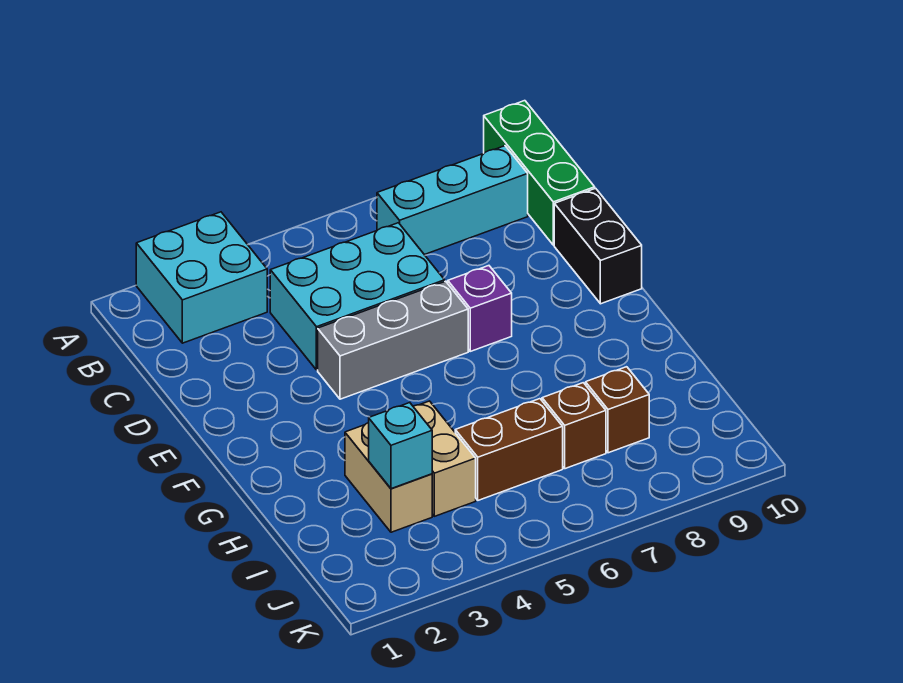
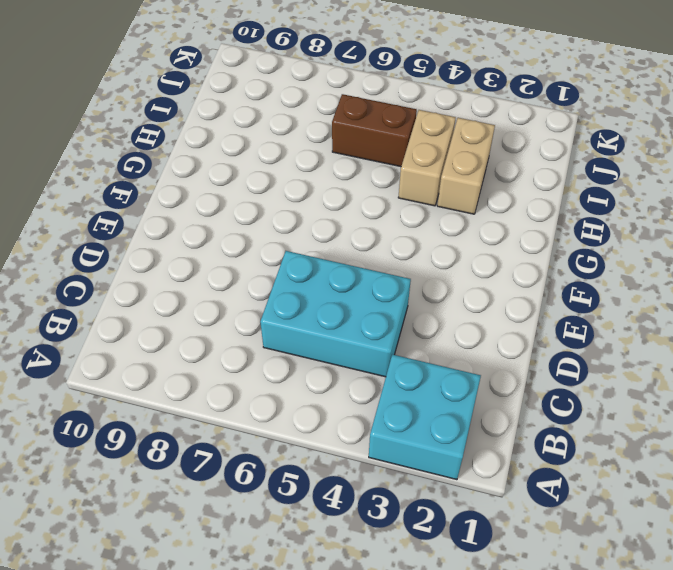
none -> green 1x3 brick [484,101,595,245]
none -> cyan 1x3 brick [377,146,528,255]
none -> black 1x2 brick [554,188,642,304]

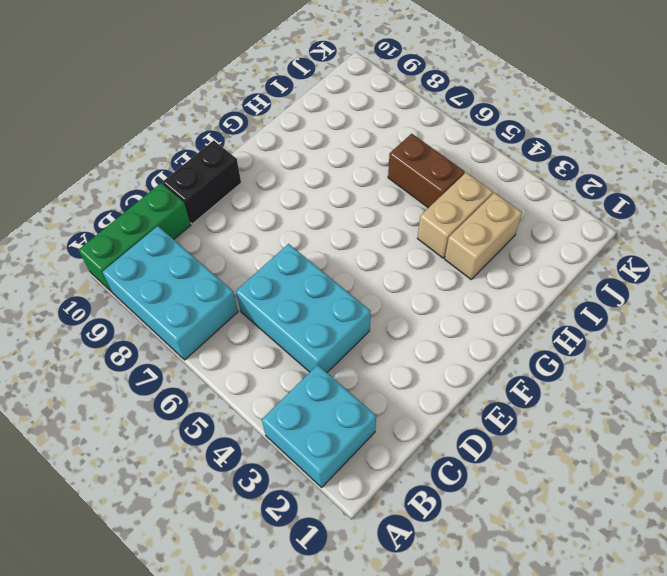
cyan 2x3 brick [103,226,238,360] -> cyan 1x3 brick [377,146,528,255]
none -> grey 1x3 brick [318,281,468,399]
none -> purple 1x1 brick [448,266,512,351]
none -> brown 1x1 brick [542,383,606,469]

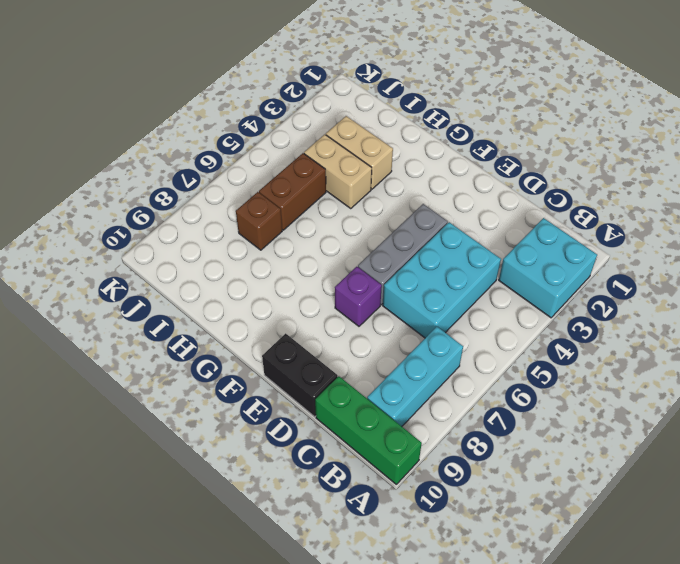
none -> brown 1x1 brick [586,367,649,453]
none -> cyan 1x1 brick [369,403,432,489]

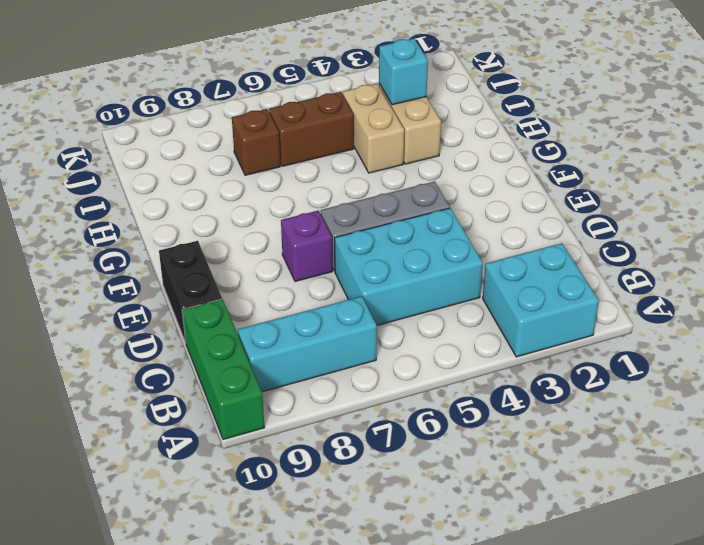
none -> brown 1x1 brick [586,367,649,453]

